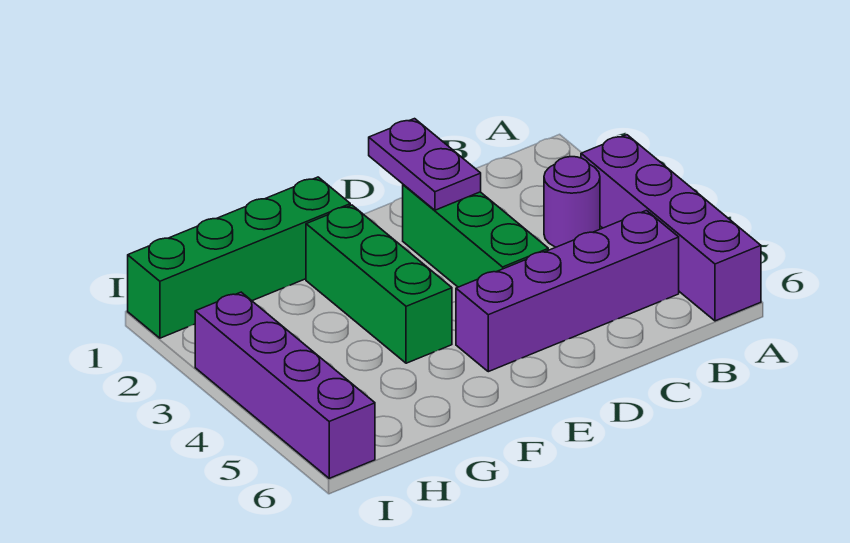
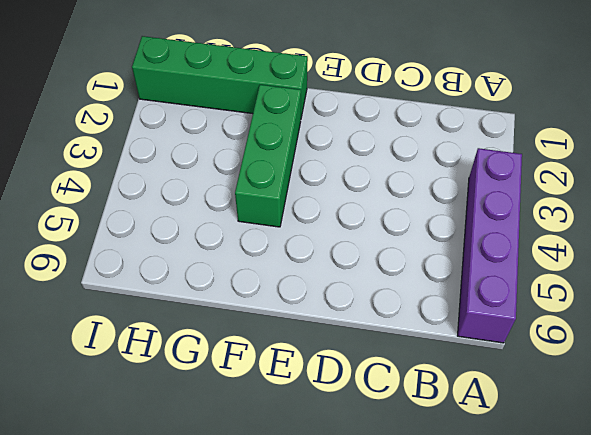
none -> purple 1x1 round brick [544,157,600,247]
none -> purple 1x4 brick [456,211,679,372]

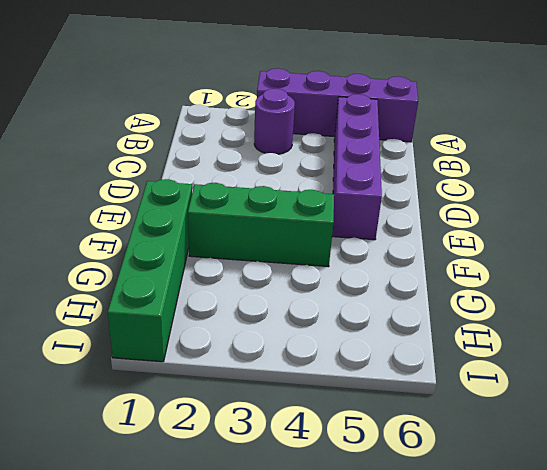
none -> green 1x3 brick [403,185,548,287]
none -> purple 1x4 brick [195,292,375,478]

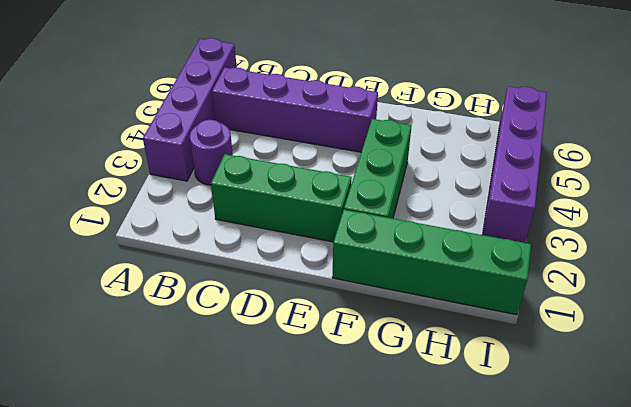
green 1x3 brick [211,154,352,242] -> green 1x3 brick turned to [403,185,548,287]
none -> purple 1x2 plate [369,119,481,210]

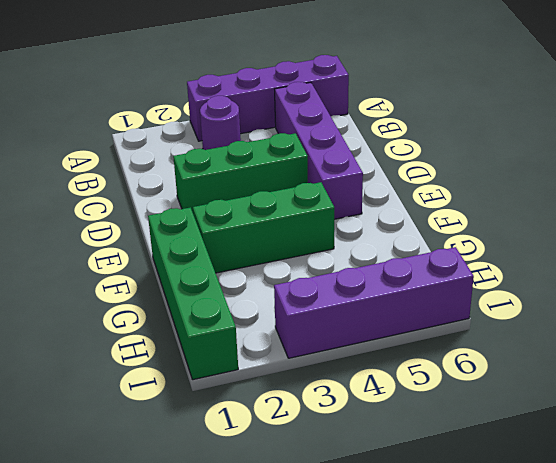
none -> purple 1x2 plate [369,119,481,210]

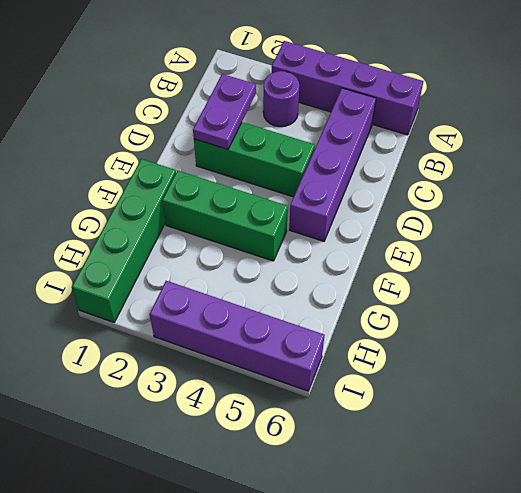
purple 1x2 plate [193,74,256,149] -> purple 1x2 plate turned to [369,119,481,210]

